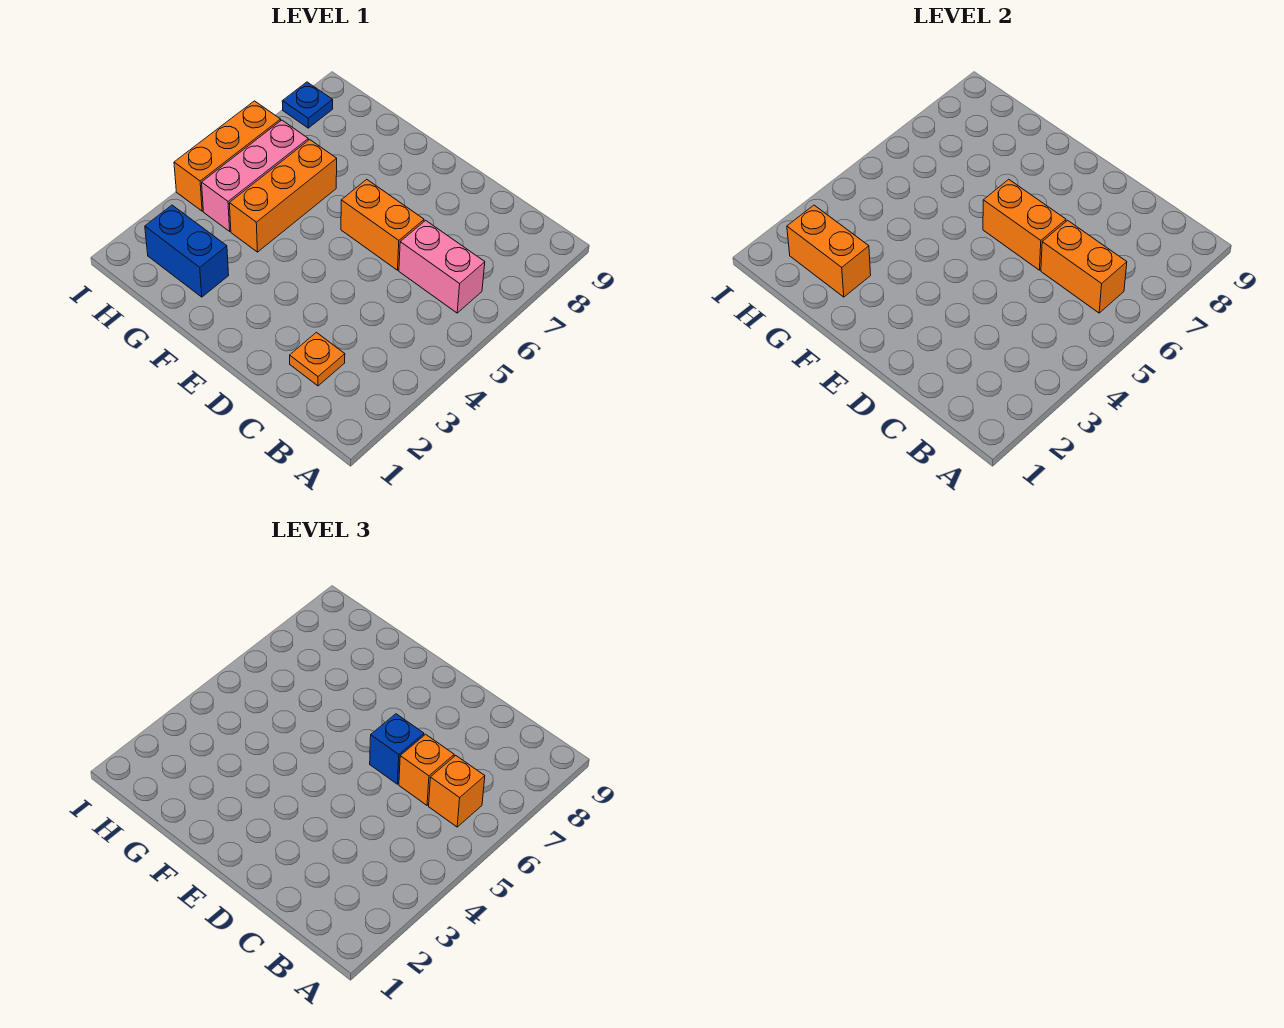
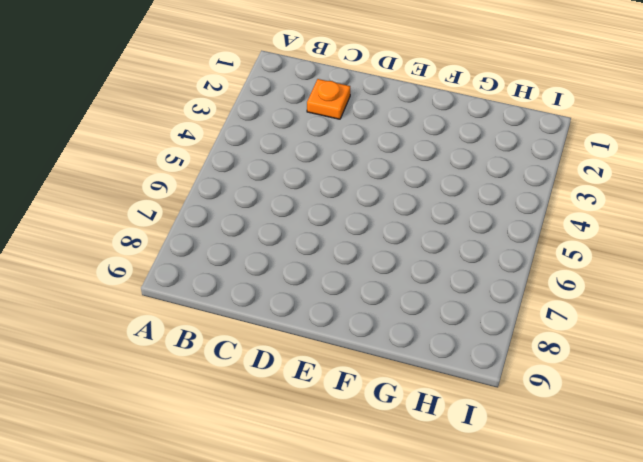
none -> pink 1x2 brick [399,220,485,313]
none -> orange 1x2 brick [341,179,424,270]
none -> blue 1x2 brick [145,205,229,297]

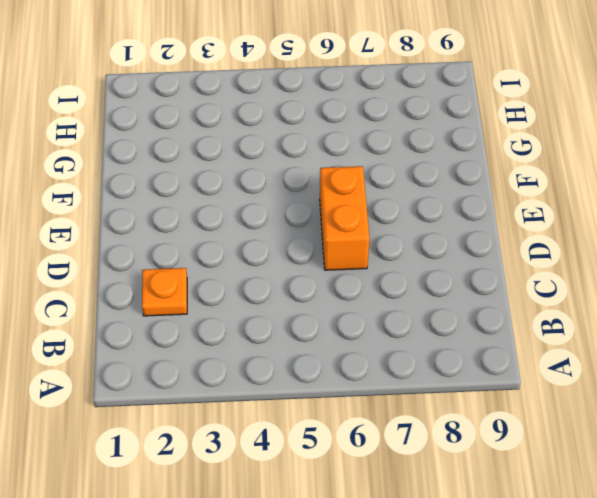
none -> pink 1x2 brick [399,220,485,313]
none -> blue 1x2 brick [145,205,229,297]
none -> orange 1x3 brick [229,140,337,252]

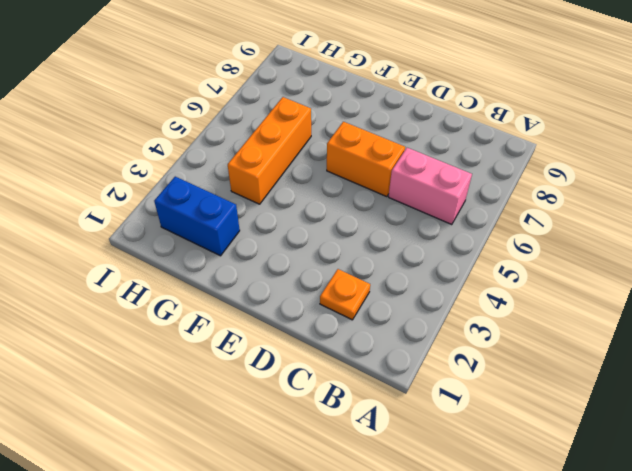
none -> pink 1x3 brick [202,120,308,231]
none -> orange 1x3 brick [174,101,281,211]
none -> blue 1x1 plate [282,82,333,128]

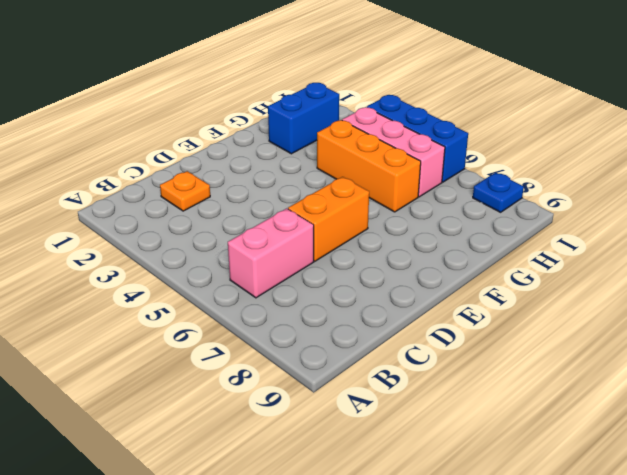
blue 1x3 brick [367,95,468,182] -> orange 1x3 brick [174,101,281,211]
none -> orange 1x2 brick [1041,220,1127,313]
none -> orange 1x2 brick [983,179,1066,270]
none -> orange 1x2 brick [787,205,871,297]

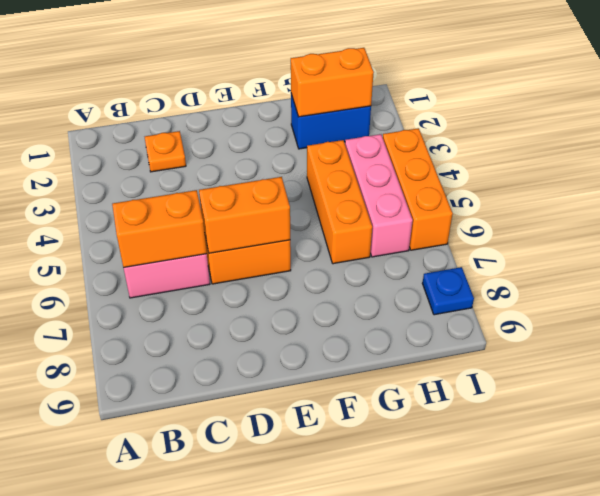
none -> orange 1x1 brick [429,756,485,827]
none -> orange 1x1 brick [399,734,454,805]
none -> blue 1x1 brick [370,714,424,784]

